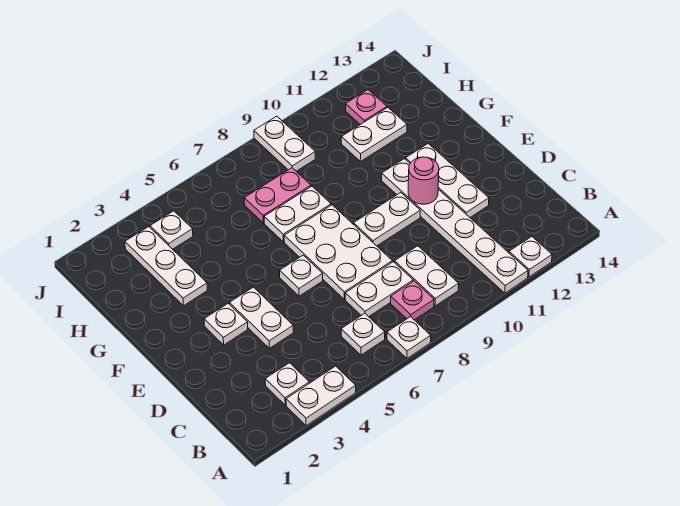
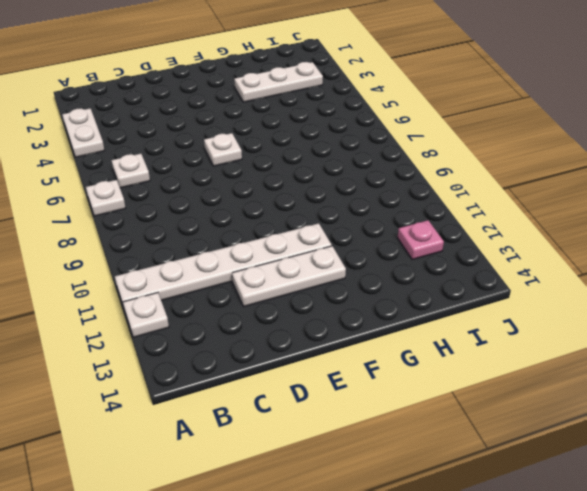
none -> white 1x1 plate [265,363,309,405]
none -> pink 1x1 plate [391,281,434,320]
none -> white 1x2 plate [395,246,459,306]

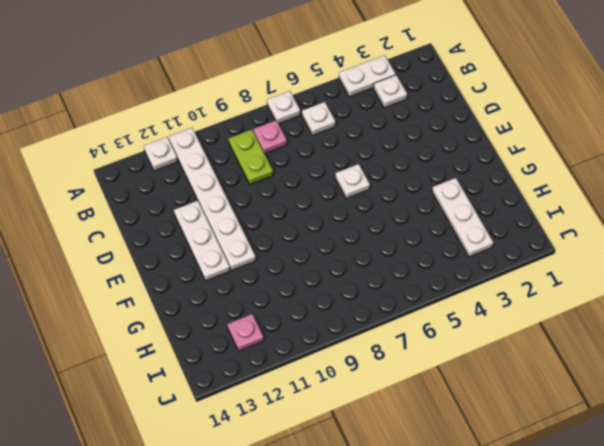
lime 1x2 plate [229,130,273,184] -> white 1x2 plate [395,246,459,306]
none -> white 1x2 plate [345,262,413,317]
none -> white 1x2 plate [229,287,293,348]
none -> white 2x3 plate [284,205,392,299]

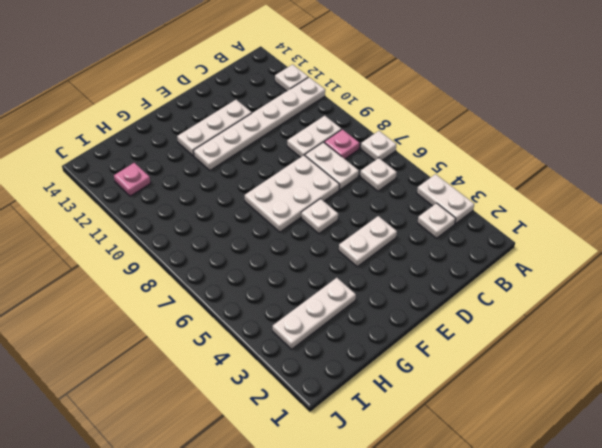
none -> white 1x1 plate [204,303,248,345]
none -> white 1x2 plate [354,193,420,246]
none -> white 1x2 plate [264,186,331,242]

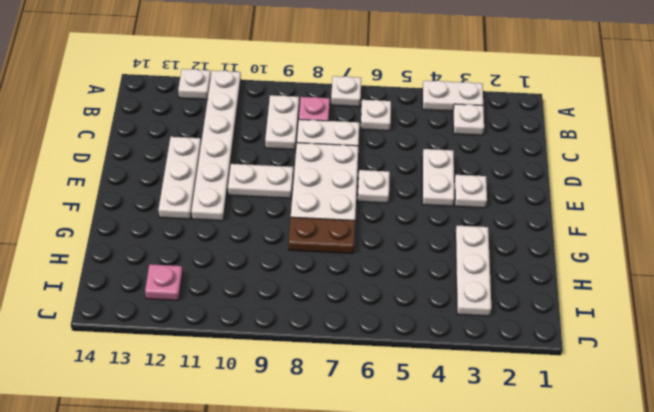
brown 1x2 plate [288,217,355,254] -> white 1x2 plate [264,186,331,242]
none -> pink 1x2 plate [244,168,311,223]
none -> white 1x2 plate [341,108,407,161]
none -> white 1x1 plate [150,211,193,249]

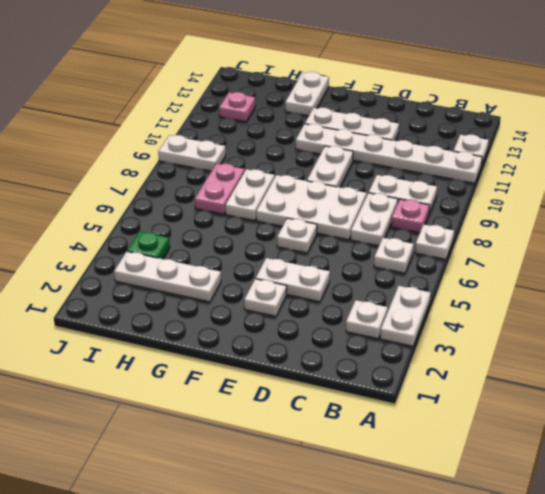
white 1x2 plate [285,72,329,116] -> white 1x2 plate moved to [341,108,407,161]
green 1x1 plate [127,232,170,259] -> white 1x1 plate [150,211,193,249]
none -> pink 1x1 round brick [408,157,439,204]

